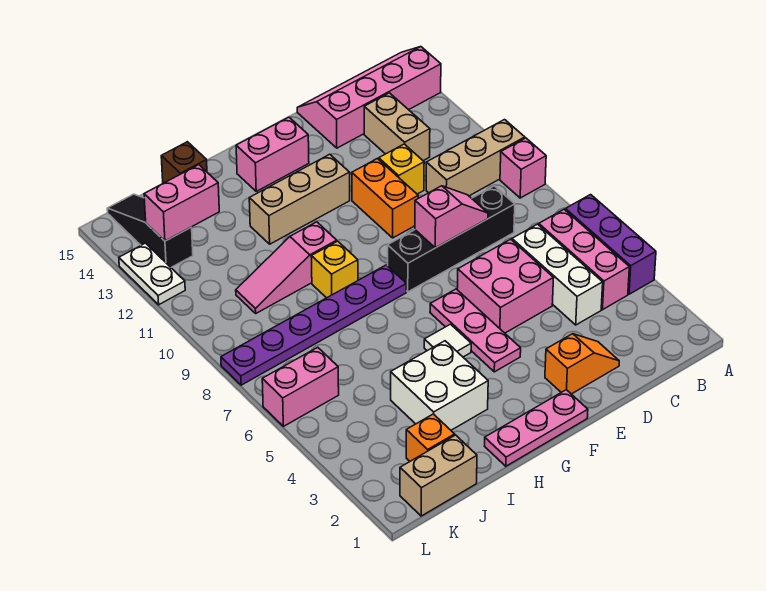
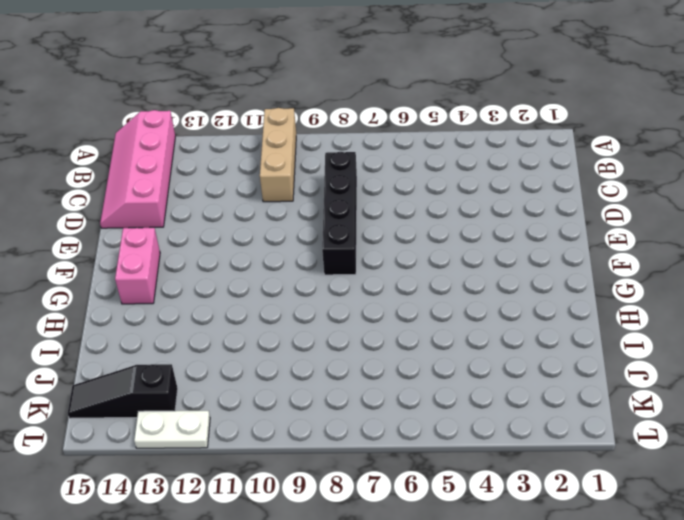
none -> purple 1x3 brick [565,195,656,294]
none -> pink 1x1 brick [500,138,546,198]
none -> pink 1x3 brick [539,209,629,310]

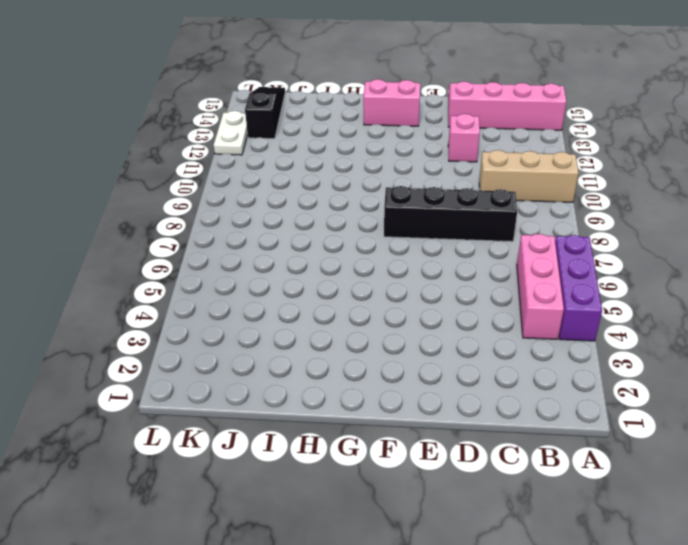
pink 1x1 brick [448,114,480,162] -> pink 1x1 brick moved to [500,138,546,198]
none -> white 1x3 brick [512,224,603,325]
none -> tan 1x2 brick [364,93,430,161]
none -> orange 1x2 slope [545,334,619,394]

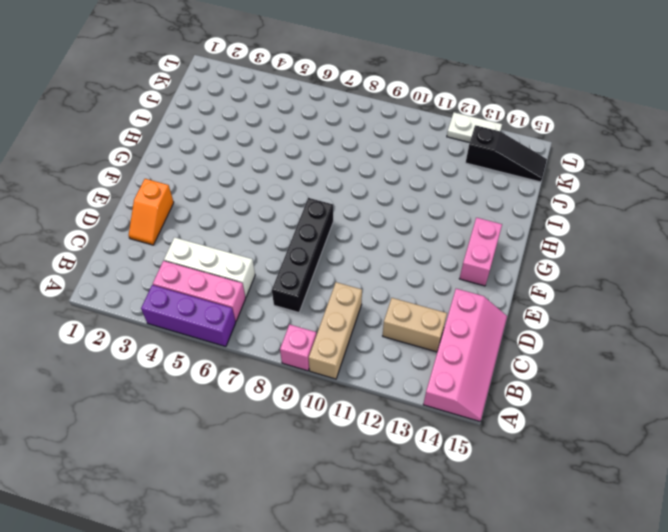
none -> pink 2x2 brick [457,239,553,333]
none -> yellow 1x1 brick [379,144,424,194]
none -> orange 1x2 brick [352,158,418,238]

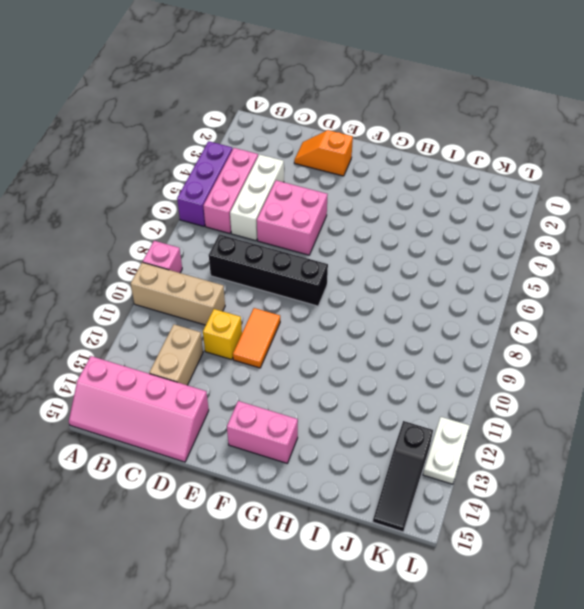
orange 1x2 tile [233,308,280,368] -> orange 1x2 brick [352,158,418,238]
none -> pink 1x3 plate [485,390,588,466]
none -> pink 1x3 plate [430,289,521,372]
none -> tan 1x3 brick [249,154,350,244]

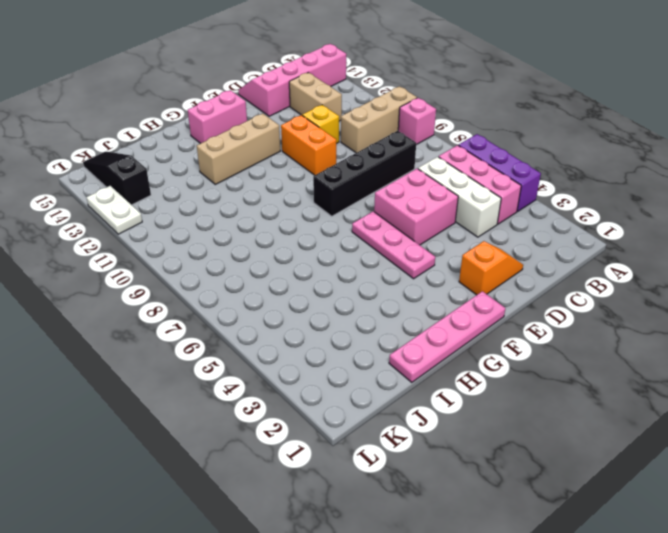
pink 1x4 plate [389,291,505,382] -> pink 1x3 plate [485,390,588,466]
none -> white 1x1 tile [424,324,471,357]
none -> purple 1x6 plate [221,265,406,385]
none -> white 2x2 brick [391,341,488,430]

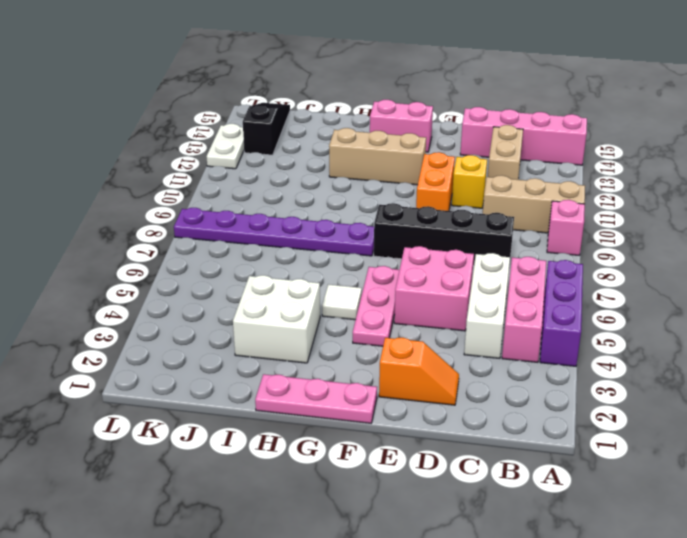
none -> yellow 1x1 brick [311,241,358,298]
none -> pink 1x3 slope [236,222,337,313]
none -> brown 1x1 brick [161,142,207,183]

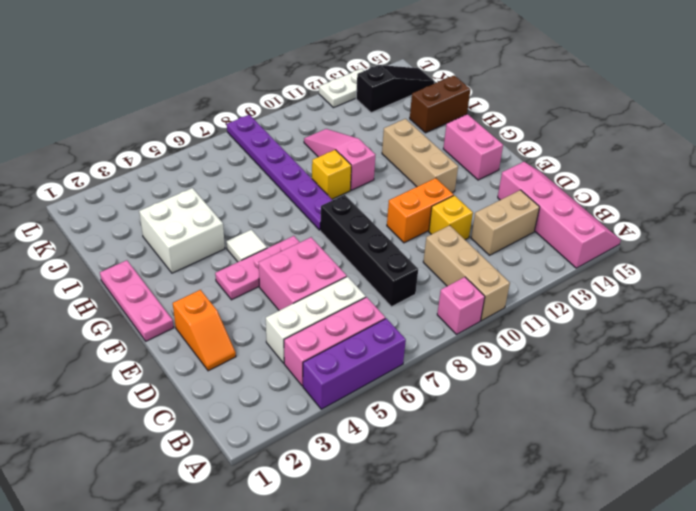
brown 1x2 brick [410,76,470,133] -> brown 1x1 brick [161,142,207,183]
none -> tan 1x2 brick [400,435,477,516]
none -> orange 1x1 brick [406,414,455,461]
none -> pink 1x2 brick [262,347,339,426]

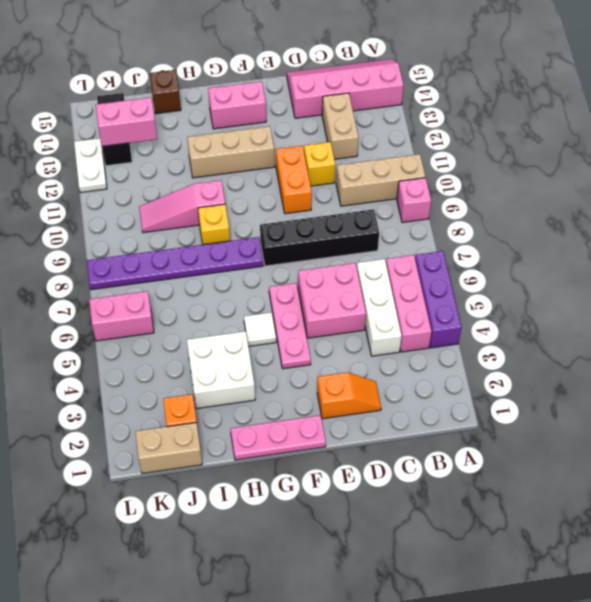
none -> pink 1x2 slope [415,186,488,248]

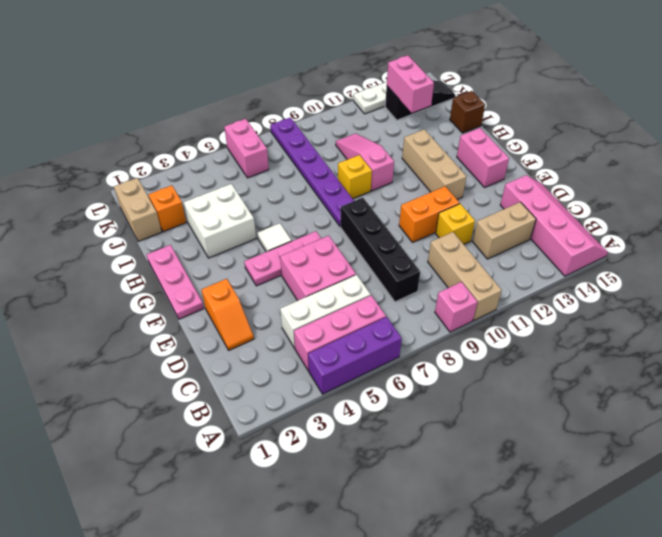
none -> pink 1x2 slope [415,186,488,248]

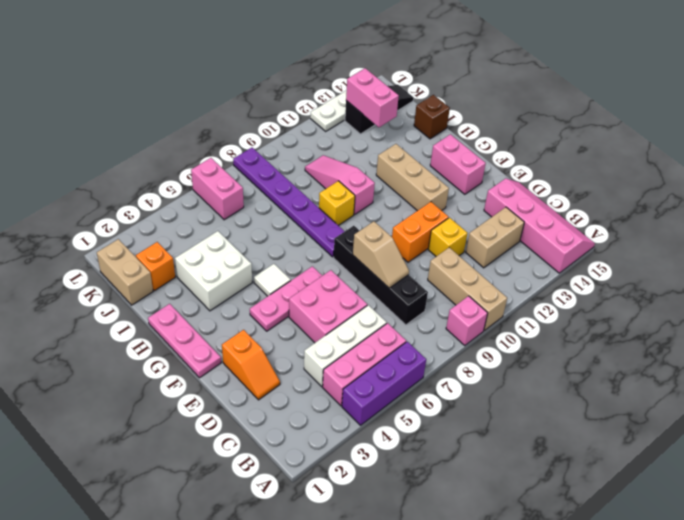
tan 1x2 slope [353,221,409,288] -> pink 1x2 slope [415,186,488,248]

